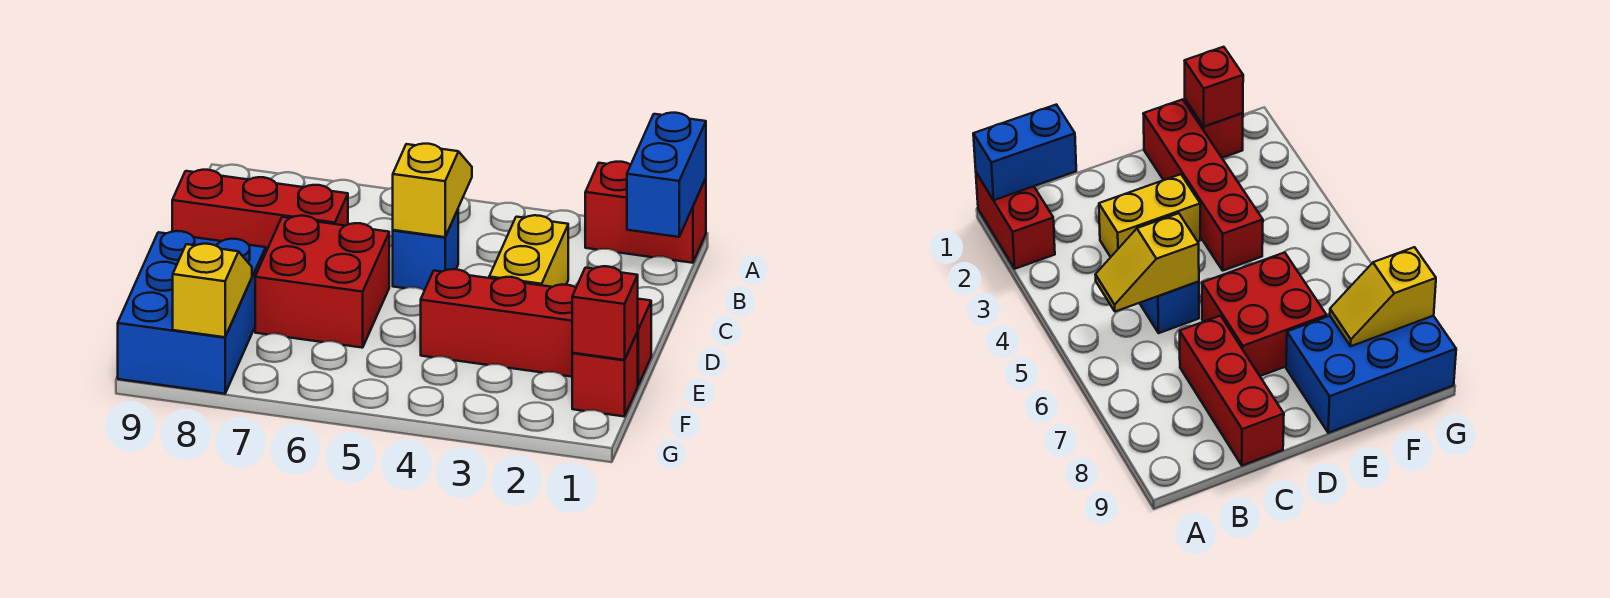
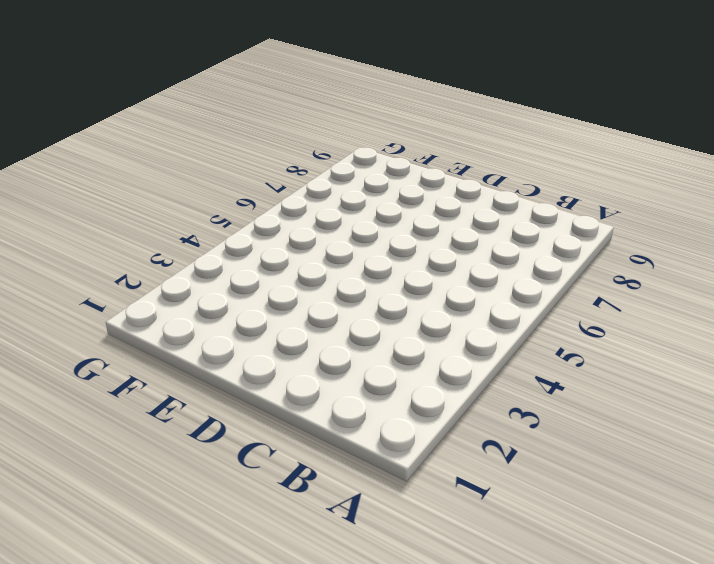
none -> red 1x2 brick [585,162,706,263]
none -> yellow 1x2 brick [489,215,568,287]
none -> blue 1x1 brick [393,210,458,291]

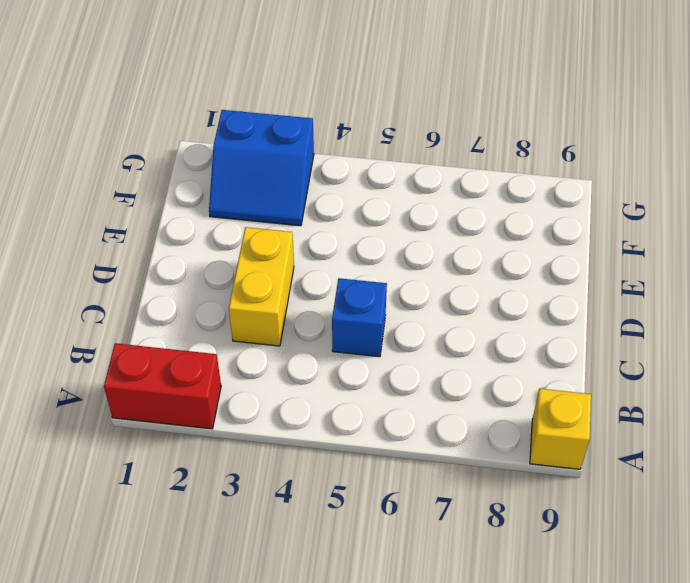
yellow 1x1 brick [530,389,591,469] -> none
blue 2x2 slope [209,110,314,226] -> none
none -> red 1x3 brick [172,170,348,251]
none -> red 2x2 brick [255,216,389,348]
none -> red 1x4 brick [421,269,651,385]

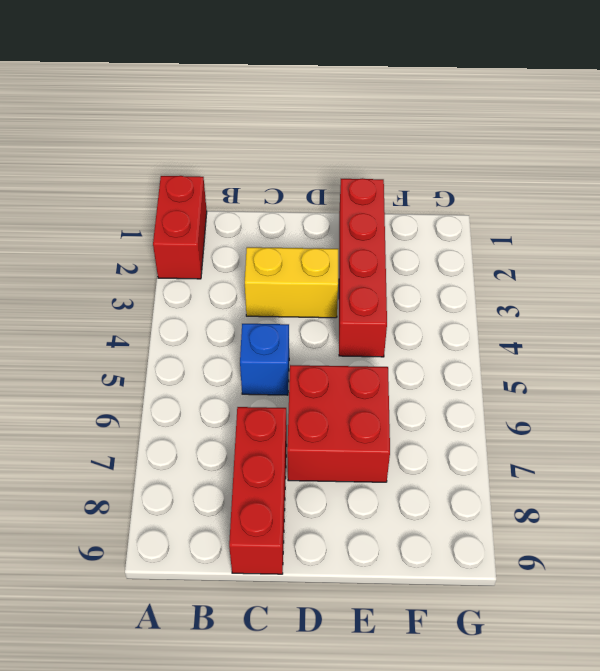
none -> blue 2x3 brick [118,231,266,394]
none -> red 1x1 brick [572,332,638,416]
none -> blue 1x2 brick [627,113,706,237]

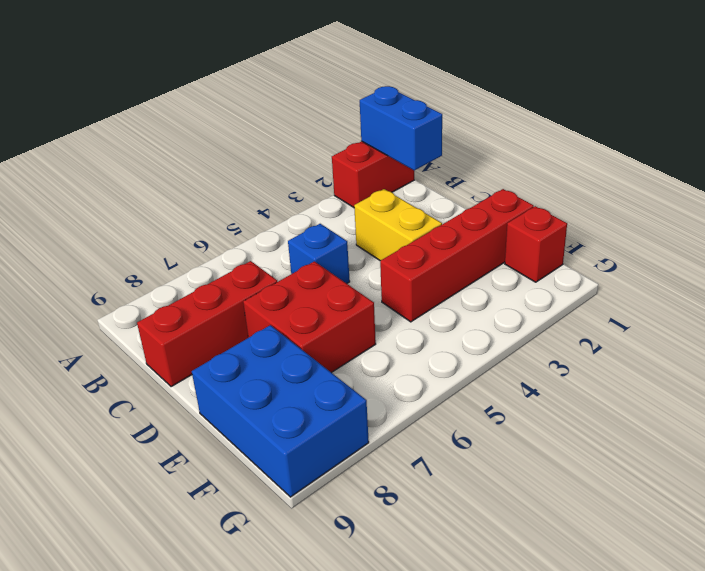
none -> yellow 1x2 slope [393,144,472,237]
none -> red 1x1 brick [572,266,638,360]
none -> yellow 1x2 slope [173,244,252,337]

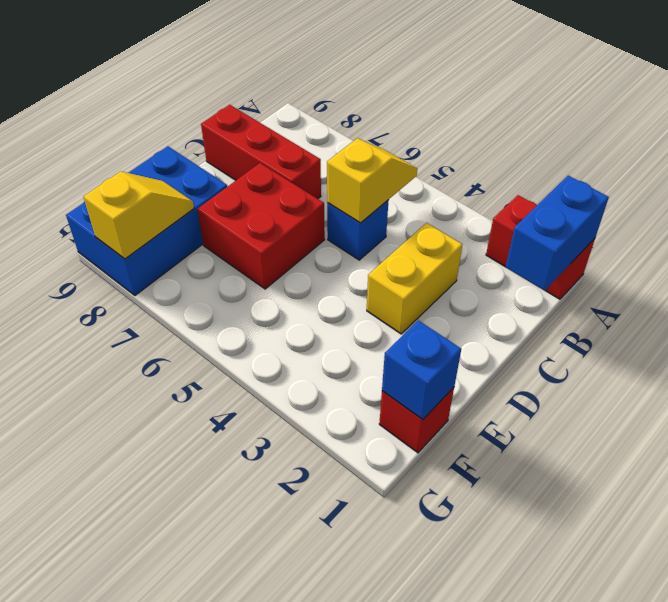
blue 1x1 brick [382,321,461,420] -> red 1x1 brick [572,266,638,360]
none -> red 1x4 brick [421,269,651,385]

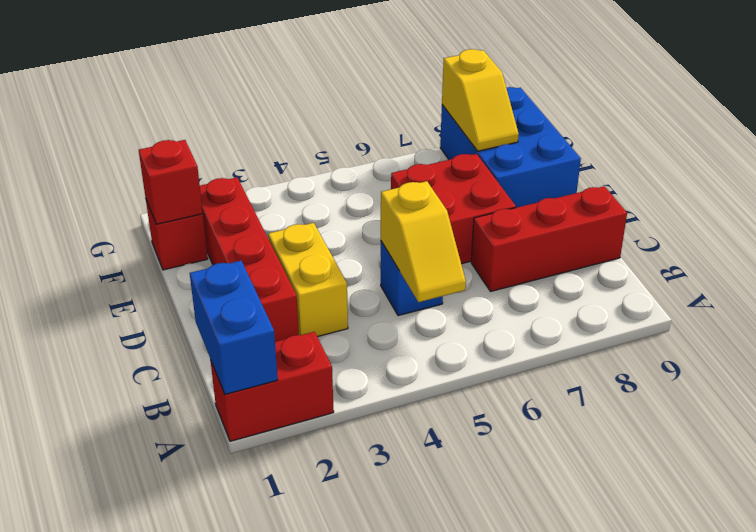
red 1x4 brick [200,177,299,342] -> red 1x4 brick turned to [421,269,651,385]

